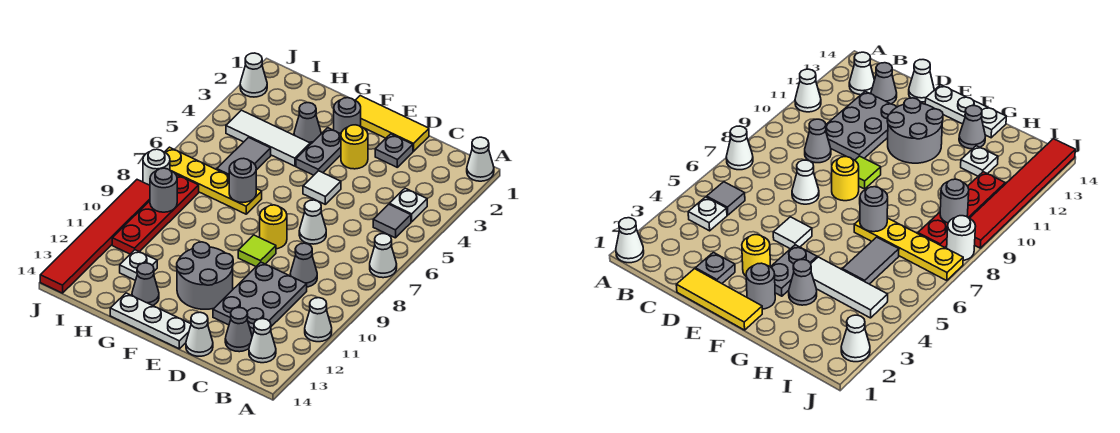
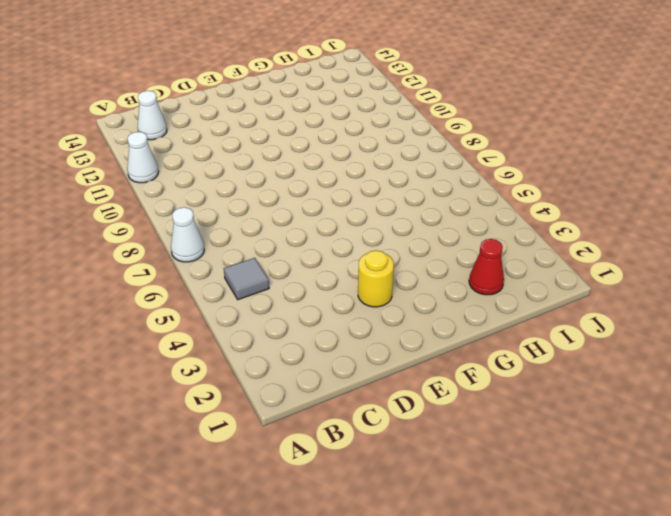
red 1x1 cone [469,239,504,295] -> none
none -> white 1x1 cone [467,137,494,181]
none -> white 1x1 plate [389,188,427,222]
none -> grey 1x1 cone [290,243,317,287]
none -> grey 2x3 plate [213,262,307,336]

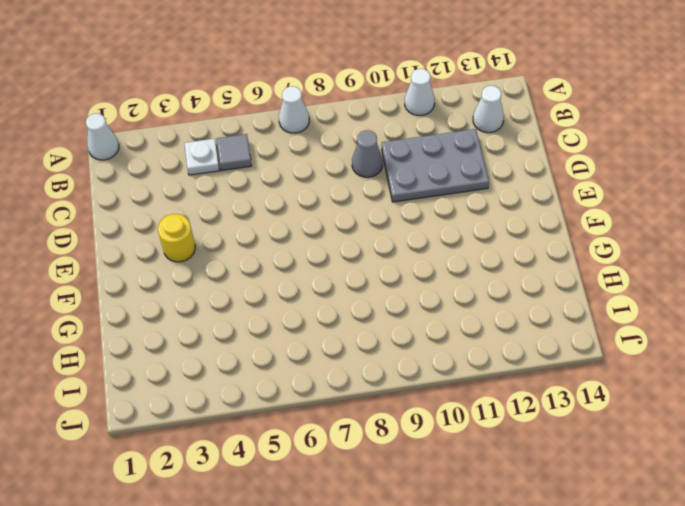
none -> grey 1x1 cone [225,308,252,352]
none -> yellow 1x3 tile [355,96,429,151]
none -> grey 1x1 plate [375,134,413,167]
none -> white 1x1 cone [299,200,326,244]

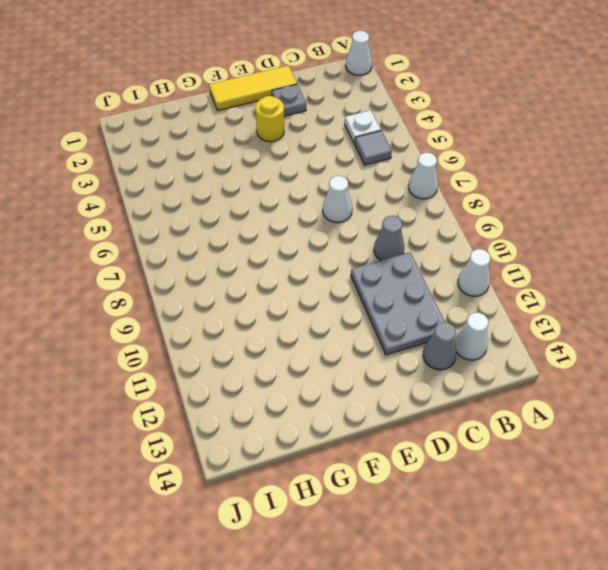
none -> white 1x1 cone [186,312,213,356]
none -> white 1x1 tile [303,171,341,204]
none -> yellow 1x1 round brick [260,205,287,249]
none -> lime 1x1 tile [238,235,276,266]

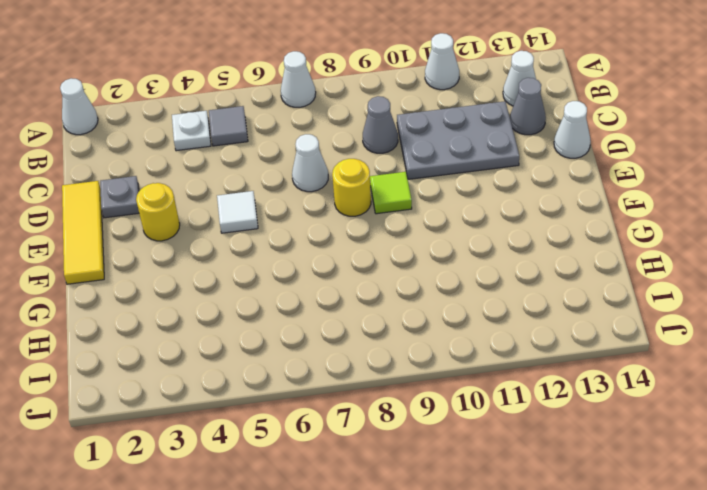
none -> grey 2x2 round brick [177,242,233,309]
none -> white 1x3 plate [110,293,191,349]
none -> grey 1x1 round brick [334,98,361,134]
none -> grey 1x2 plate [296,128,341,175]

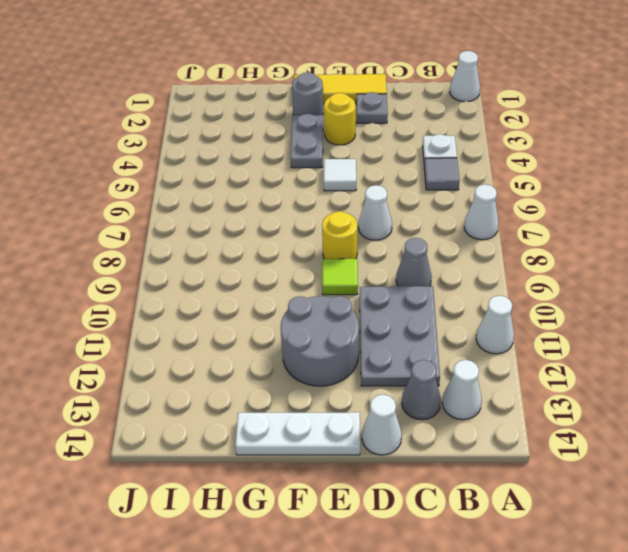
none -> grey 1x1 cone [294,103,321,144]
none -> white 1x3 tile [226,110,310,166]
none -> yellow 1x4 plate [165,147,262,214]
none -> grey 1x1 cone [132,263,159,306]

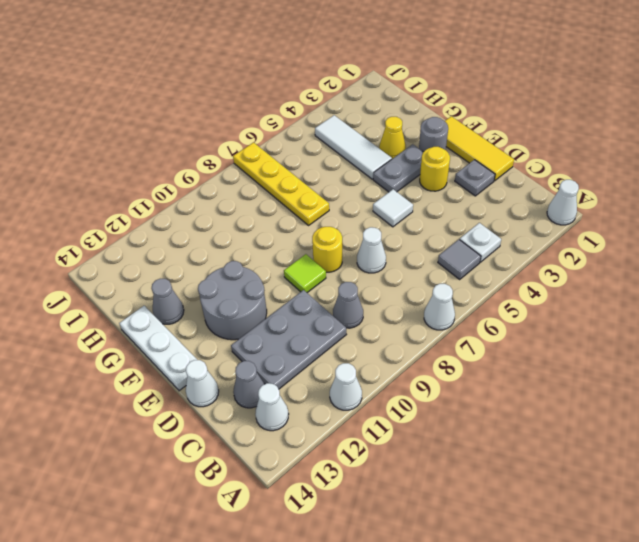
yellow 1x1 cone [379,117,406,159] -> grey 1x1 cone [294,103,321,144]
none -> grey 1x2 tile [217,138,271,175]
none -> white 1x1 plate [120,250,157,280]
none -> red 1x4 plate [112,175,199,254]
none -> white 1x1 cone [240,53,267,97]

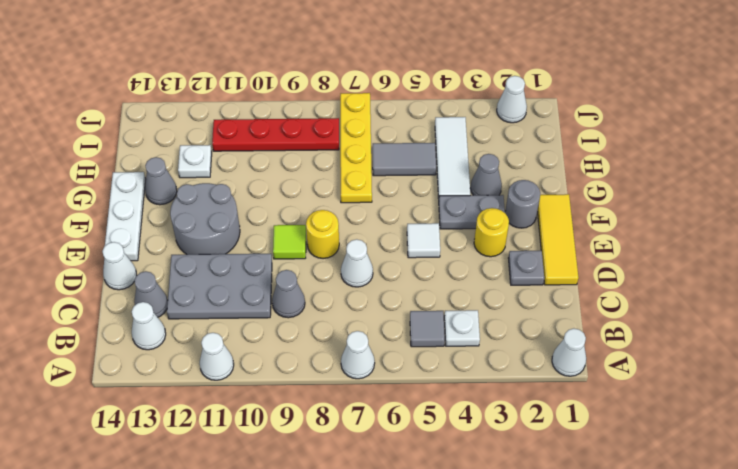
none -> white 1x1 round brick [143,149,170,185]
none -> red 1x6 tile [40,180,150,293]
none -> grey 1x1 round brick [229,158,256,202]
none -> grey 1x1 round brick [150,168,177,212]

